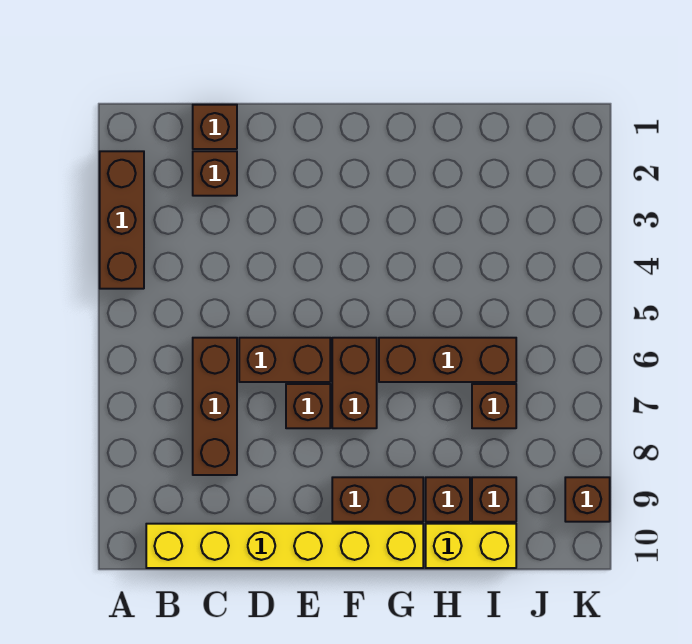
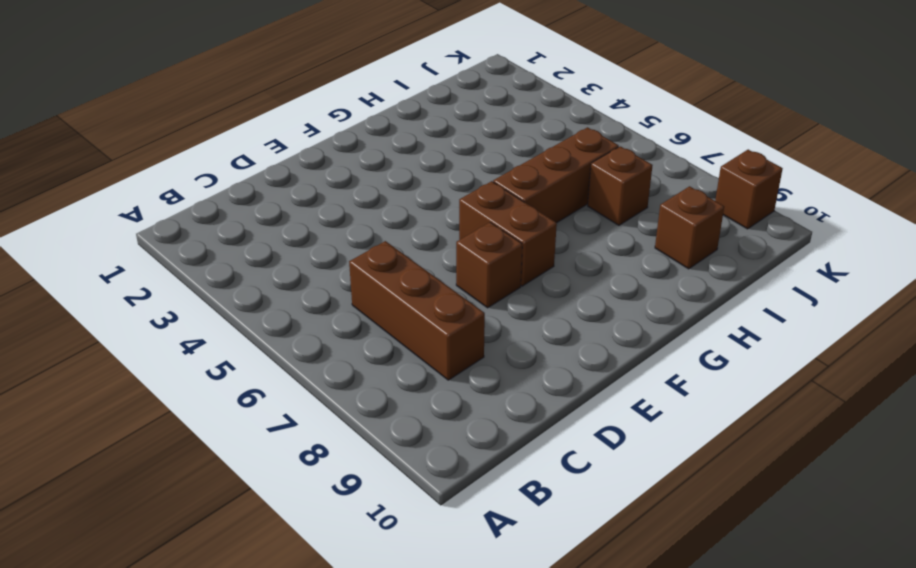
none -> brown 1x3 brick [100,151,144,289]
none -> yellow 1x6 brick [146,524,423,568]
none -> brown 1x1 brick [193,105,237,149]

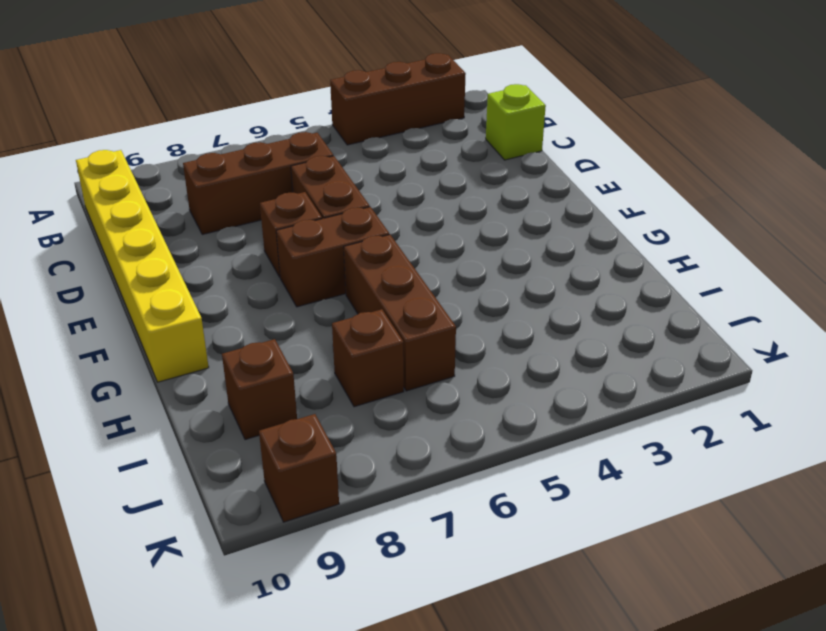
lime 1x1 brick [486,84,546,160] -> brown 1x1 brick [193,105,237,149]
none -> brown 1x1 brick [193,151,237,196]
none -> brown 1x2 brick [332,477,423,522]
none -> brown 1x1 brick [426,477,470,522]

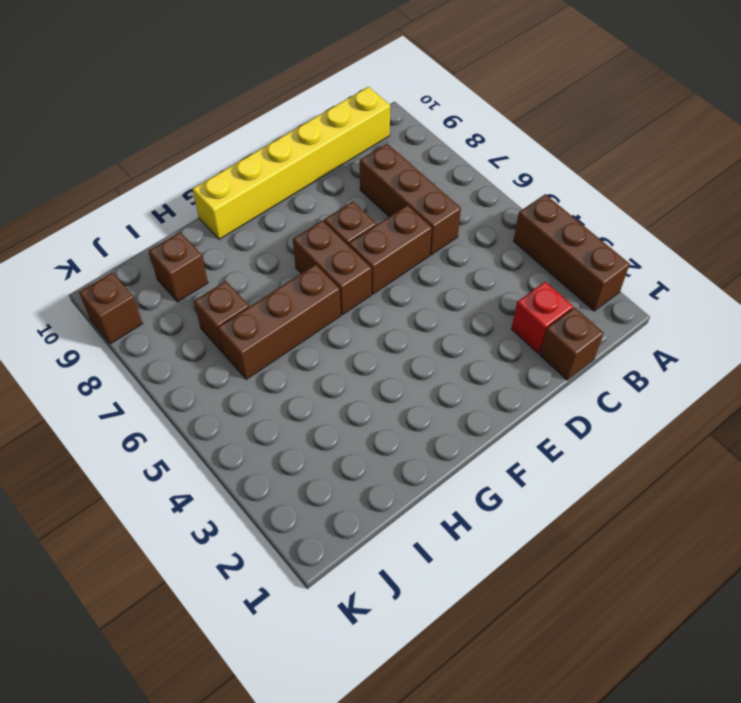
red 1x1 brick [511,282,573,353] -> brown 1x1 brick [193,151,237,196]
none -> brown 1x2 brick [332,477,423,522]
none -> brown 1x1 brick [426,477,470,522]
none -> yellow 1x2 brick [426,524,516,568]

